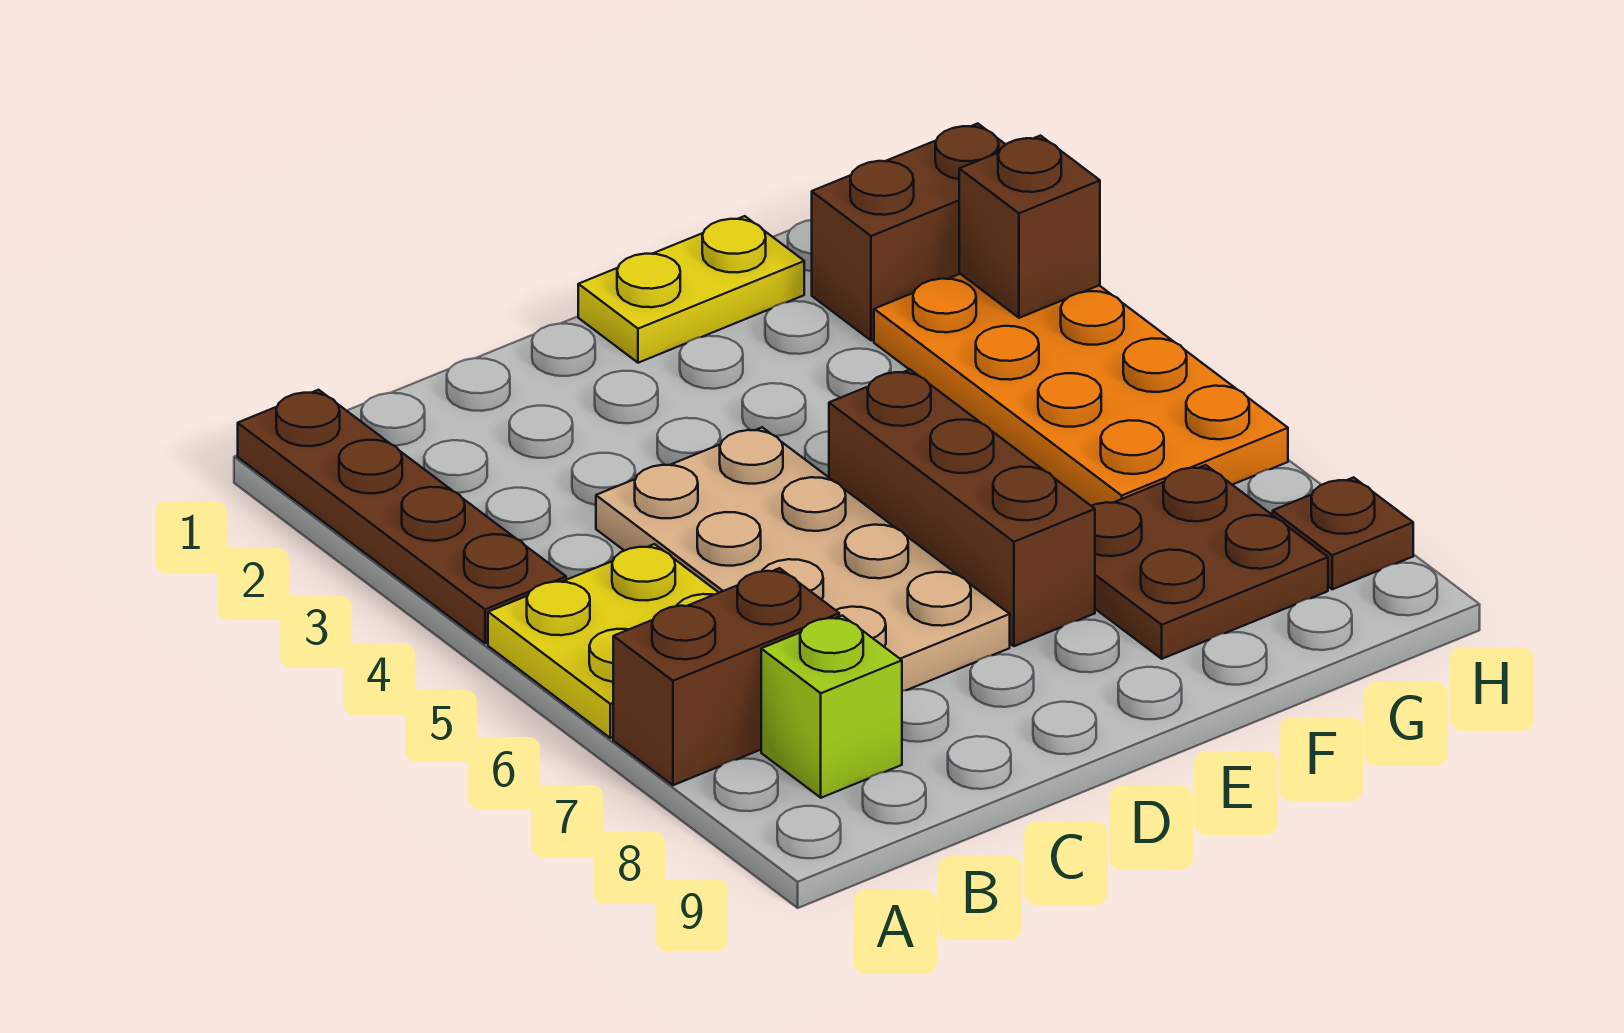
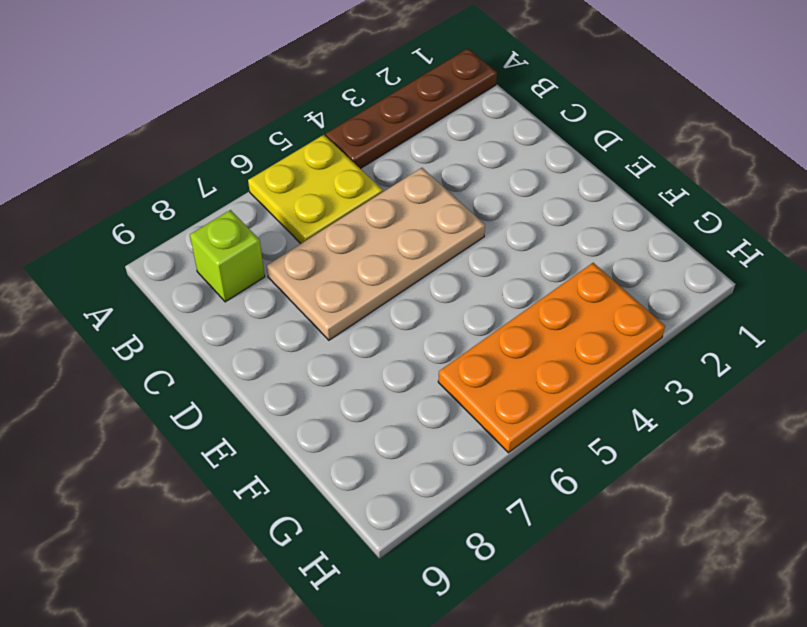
none -> brown 1x2 brick [613,568,839,785]
none -> yellow 1x2 plate [578,216,804,363]
none -> brown 1x3 brick [829,370,1095,646]

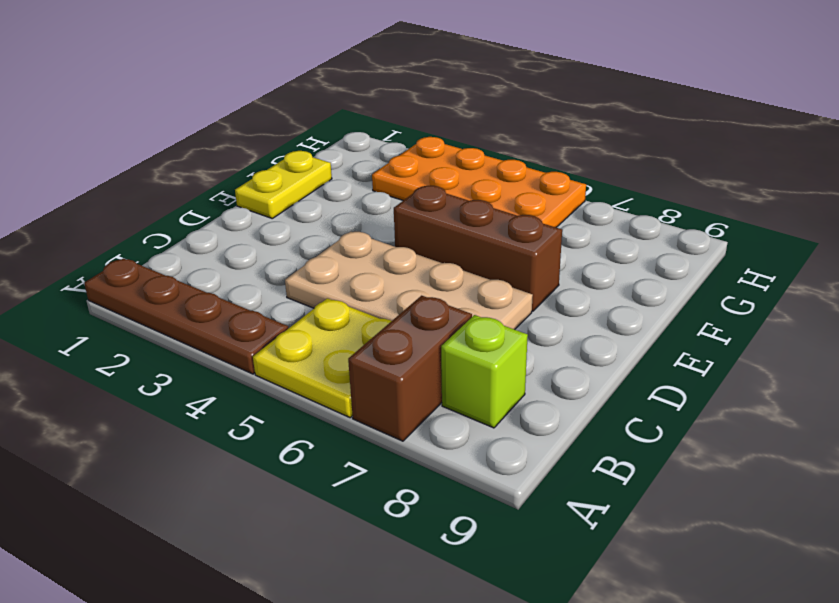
none -> brown 2x2 plate [1092,465,1328,659]
none -> brown 1x2 brick [812,124,1006,341]
none -> brown 1x1 plate [1273,477,1413,589]

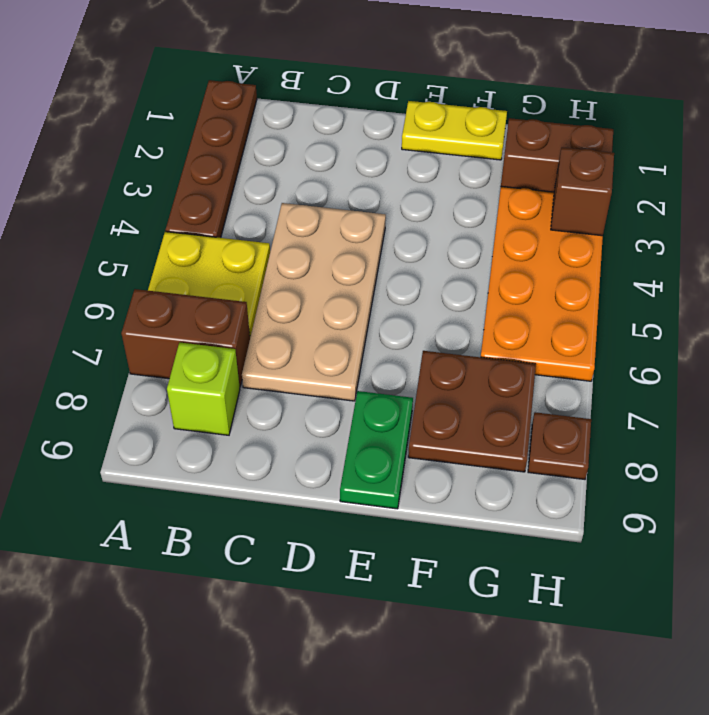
green 1x2 plate [340,391,413,509] -> none
none -> brown 1x3 brick [829,370,1095,646]

